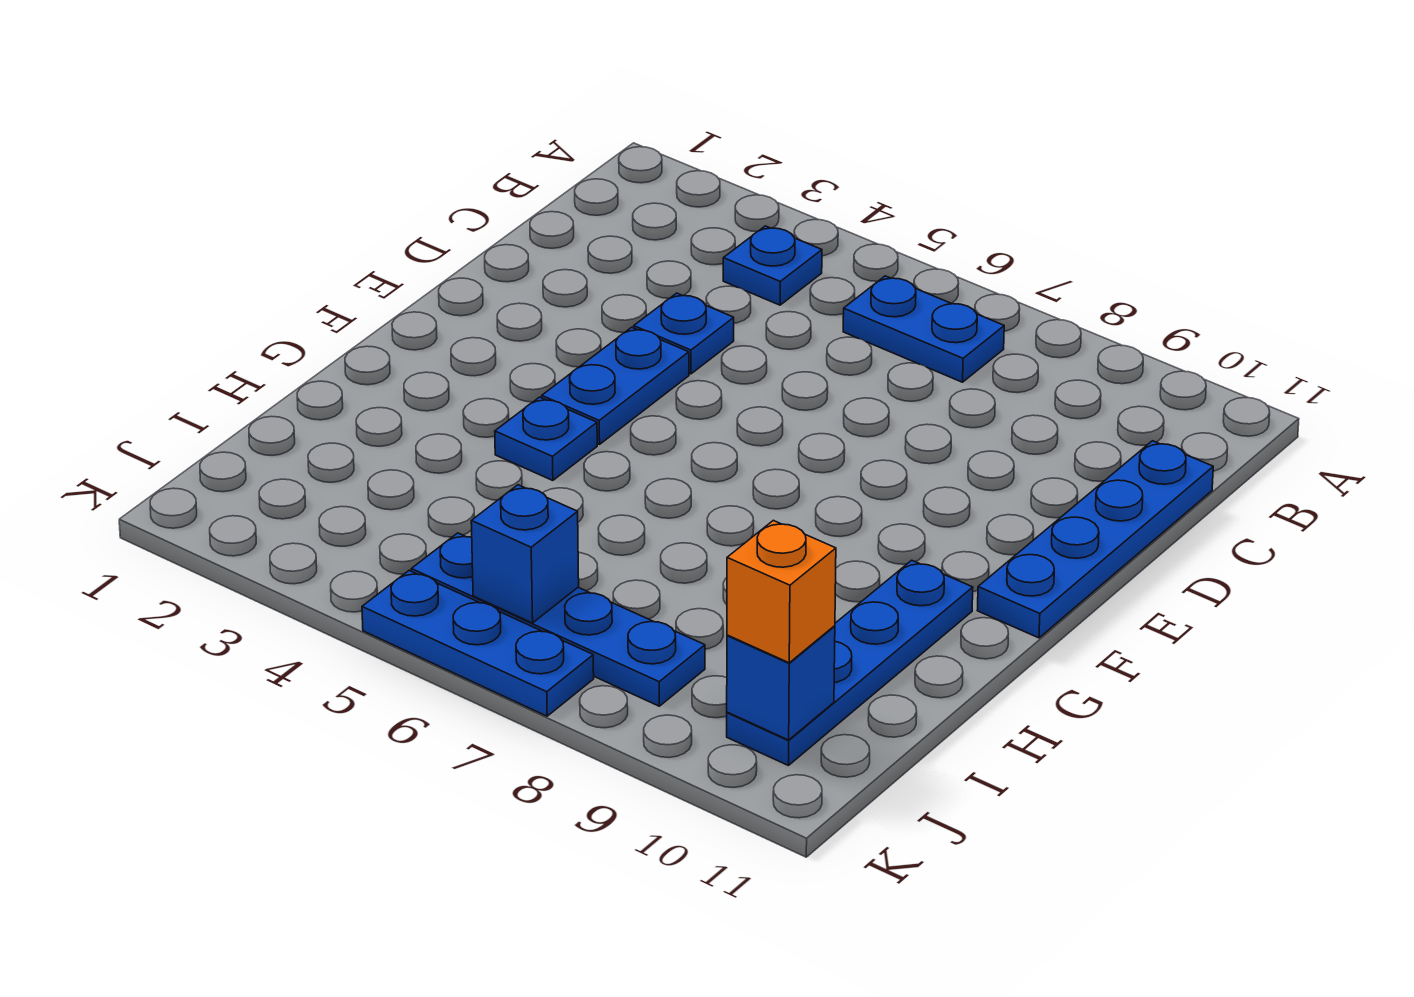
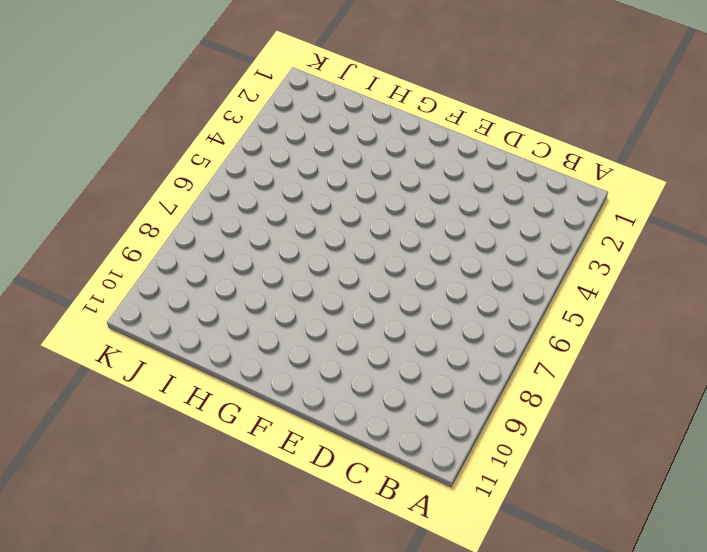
none -> blue 1x1 plate [723,226,822,305]
none -> blue 1x2 plate [843,276,1004,382]
none -> blue 1x4 plate [977,441,1213,638]

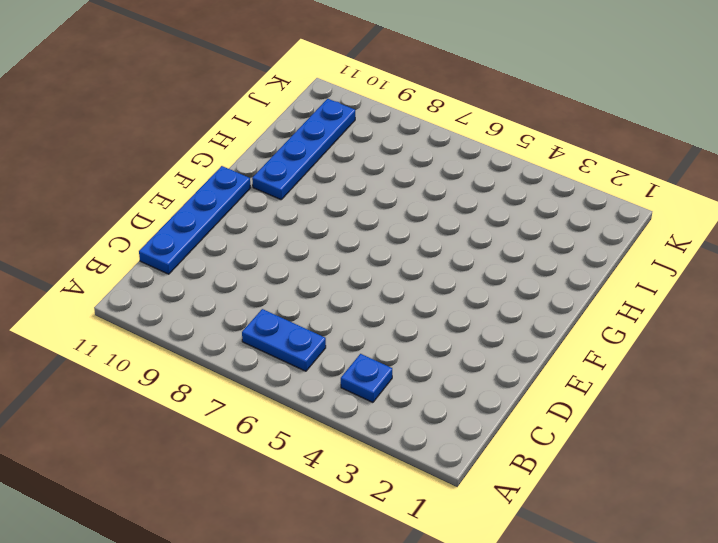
none -> blue 1x1 plate [634,293,734,374]
none -> blue 1x2 plate [542,327,689,444]
none -> blue 1x1 plate [495,397,597,480]

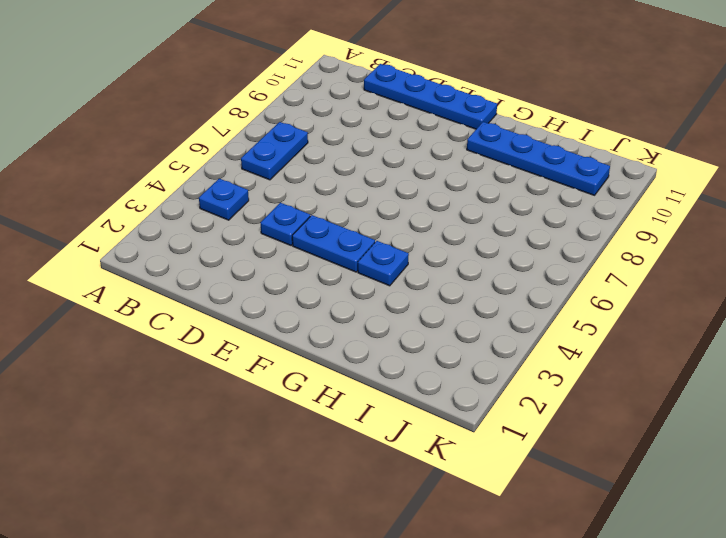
none -> blue 1x4 plate [411,533,705,706]
none -> blue 1x3 plate [362,571,594,716]
none -> blue 1x1 brick [471,485,579,623]

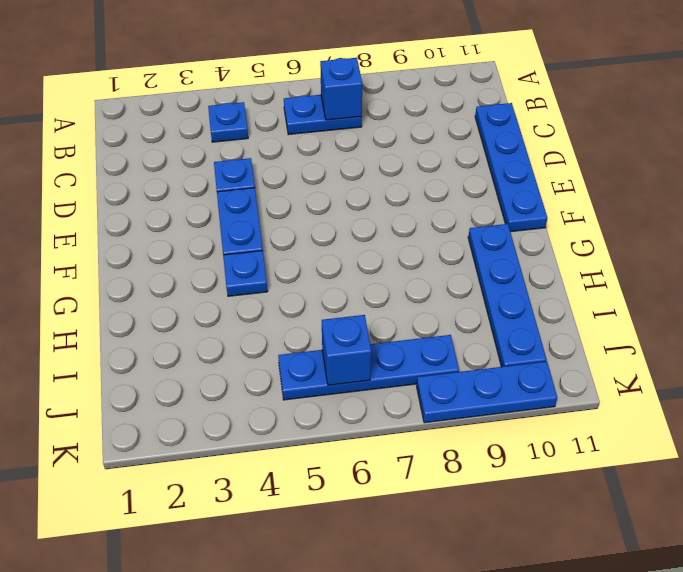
blue 1x1 brick [320,58,362,120] -> blue 1x1 brick moved to [727,626,835,740]
blue 1x3 plate [417,361,557,423] -> blue 1x3 plate moved to [362,571,594,716]
none -> orange 1x1 brick [727,520,836,663]

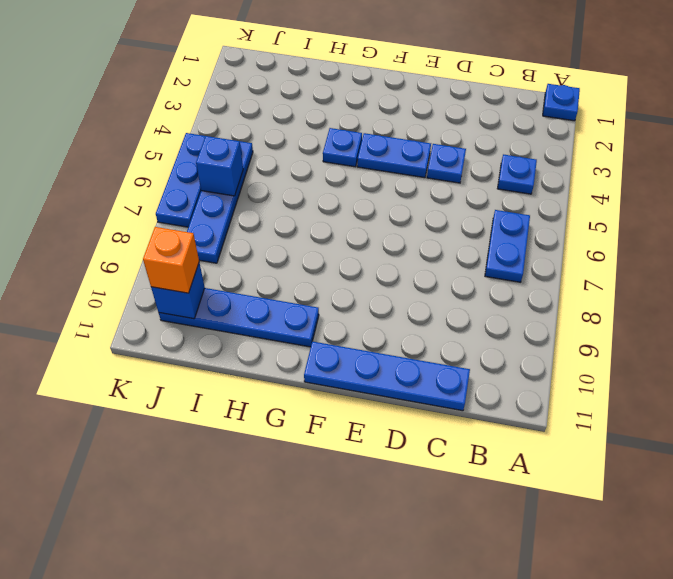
blue 1x1 plate [543,84,580,121] -> none

